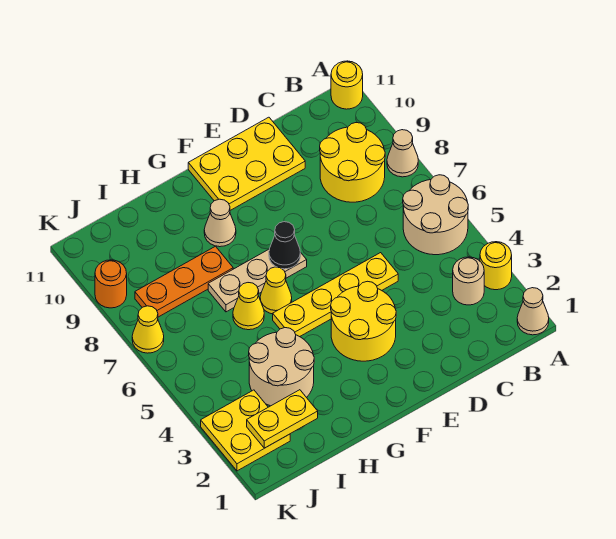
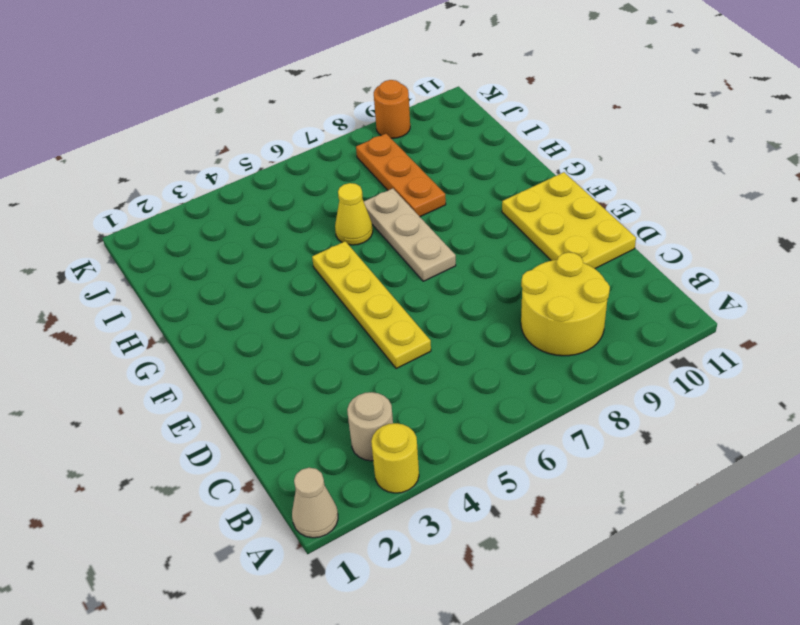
none -> tan 2x2 round brick [403,175,468,255]
none -> tan 1x1 cone [387,130,418,177]
none -> yellow 1x1 round brick [331,61,363,109]

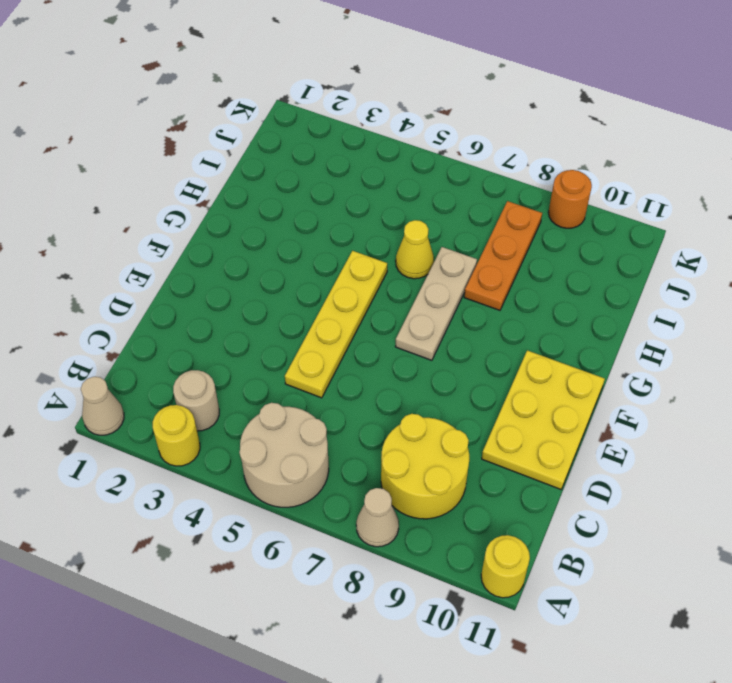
none -> yellow 2x2 round brick [331,281,396,361]
none -> yellow 1x1 cone [260,267,292,314]
none -> tan 1x1 cone [204,199,236,247]

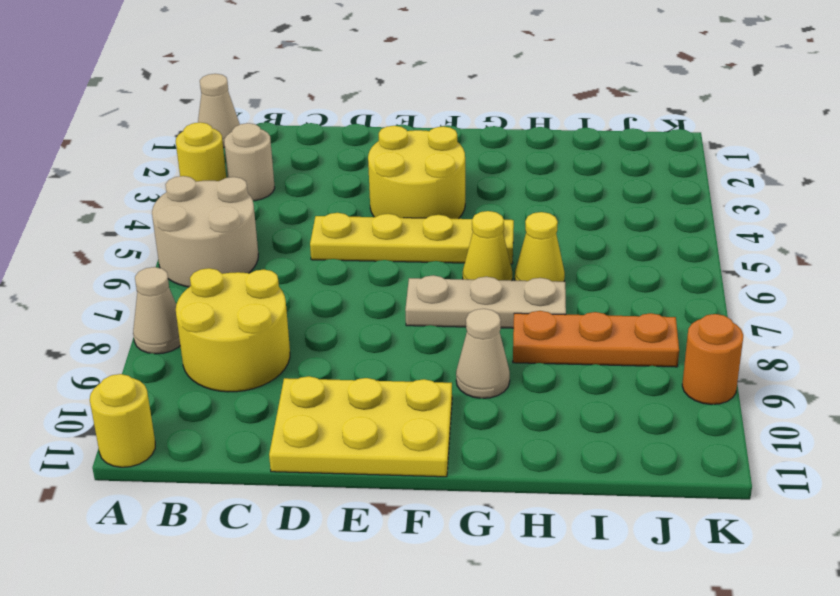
none -> tan 2x2 round brick [249,328,314,406]
none -> yellow 2x2 plate [201,390,290,471]
none -> yellow 1x1 cone [132,306,164,353]

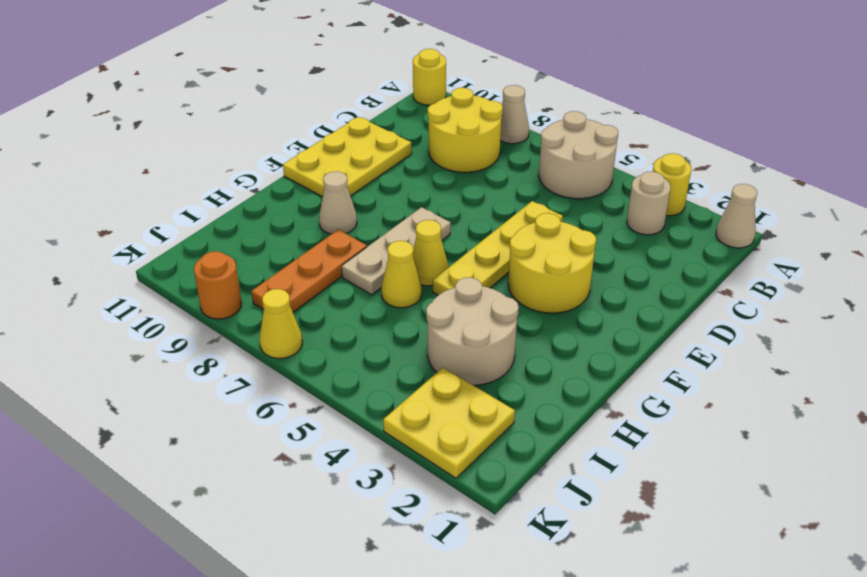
none -> black 1x1 cone [269,222,300,269]
none -> yellow 1x2 plate [247,390,318,448]

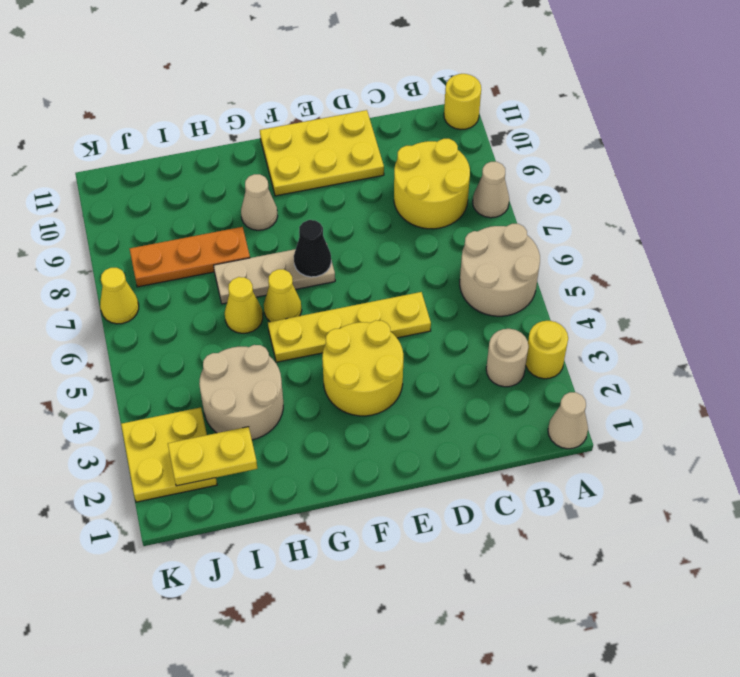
none -> orange 1x1 round brick [95,260,127,308]

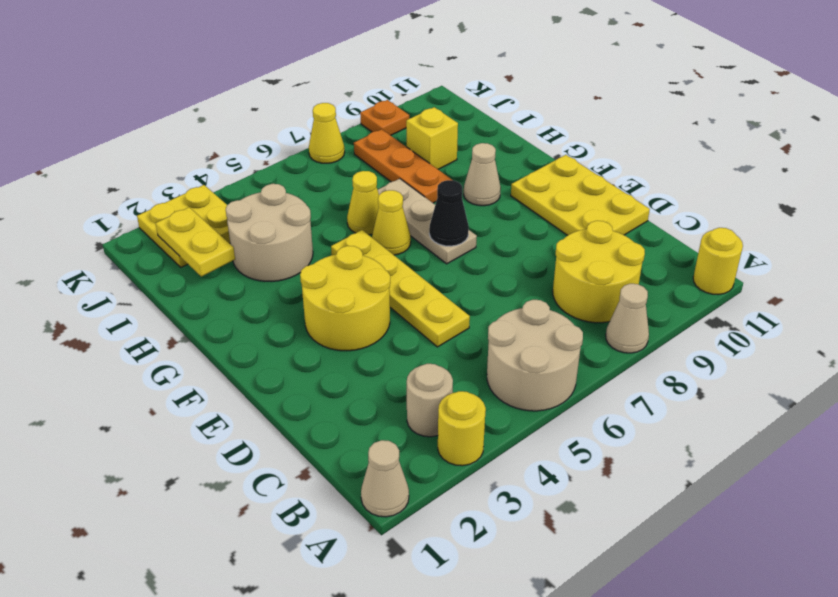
yellow 1x1 brick [406,107,458,169] -> none
orange 1x1 plate [360,100,409,135] -> orange 1x1 round brick [95,260,127,308]

